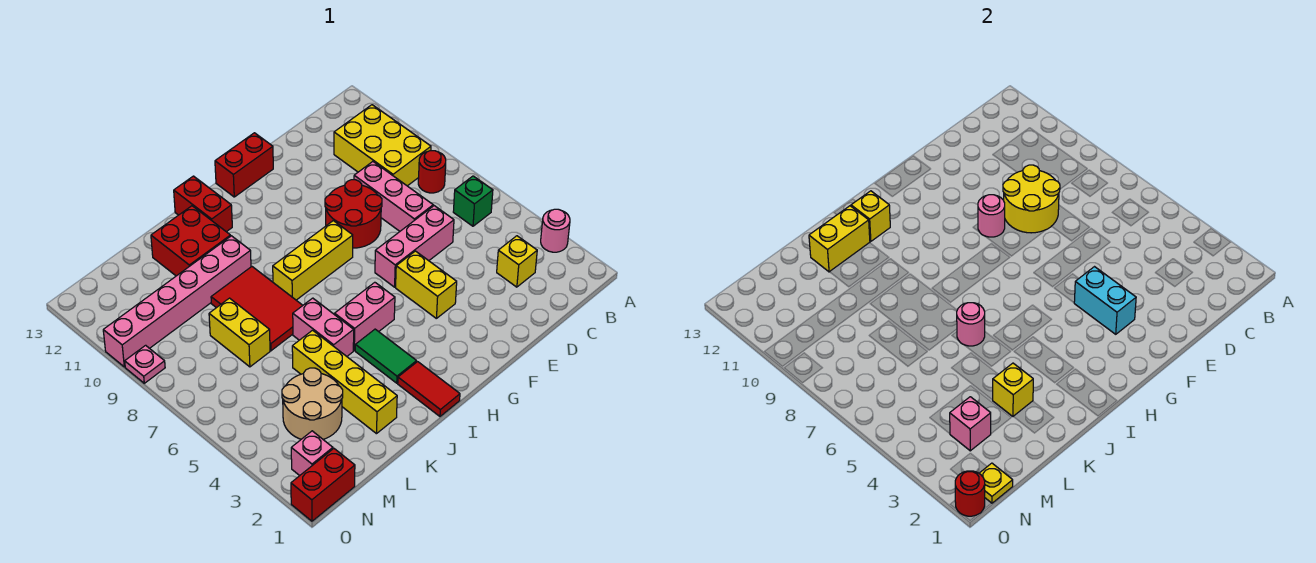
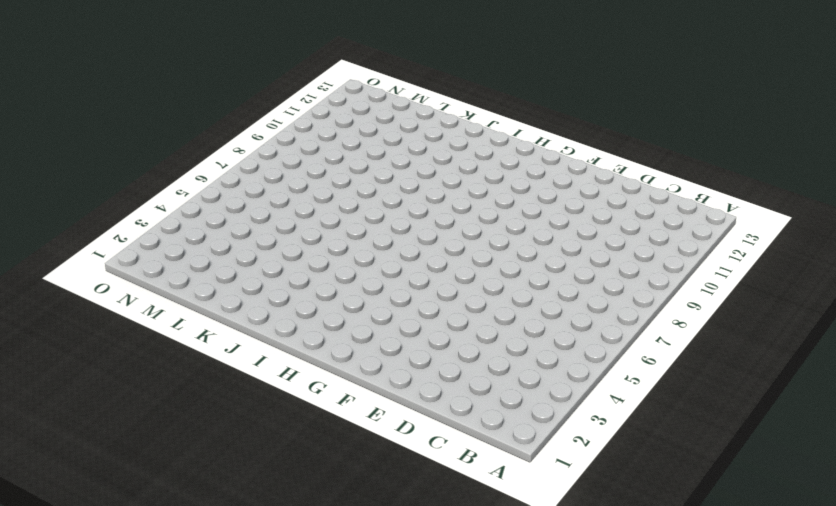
none -> pink 1x1 round brick [541,209,570,252]
none -> green 1x1 brick [453,176,493,226]
none -> red 1x1 round brick [418,151,446,193]
none -> yellow 2x3 brick [334,105,431,186]

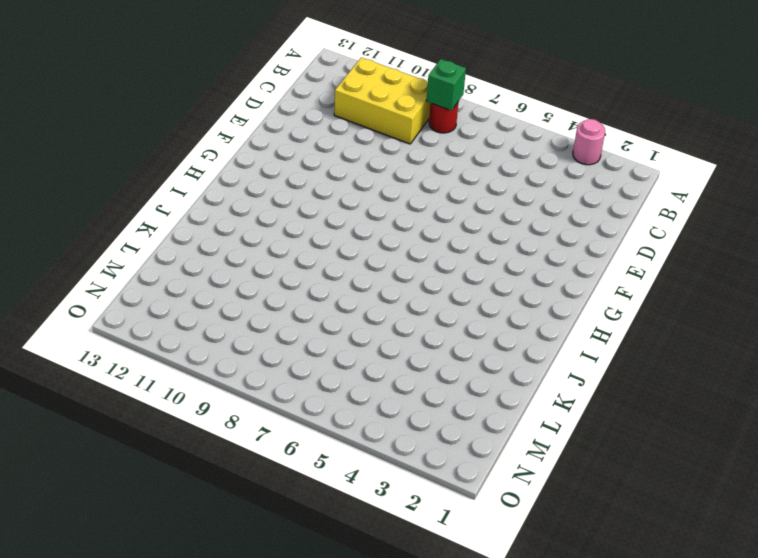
green 1x1 brick [426,59,466,111] -> green 1x1 brick moved to [453,176,493,226]
none -> yellow 1x1 brick [497,236,537,287]
none -> pink 1x3 brick [375,206,454,287]
none -> pink 1x3 brick [354,162,433,231]
none -> red 2x2 round brick [325,180,382,248]

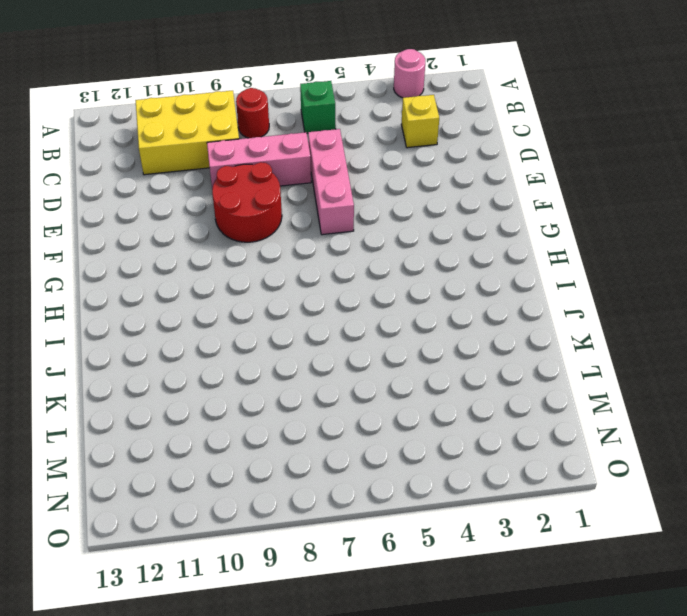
none -> yellow 1x2 brick [396,251,457,318]
none -> red 1x2 brick [215,133,273,197]
none -> yellow 1x3 brick [273,221,353,300]
none -> pink 1x2 brick [335,282,395,350]

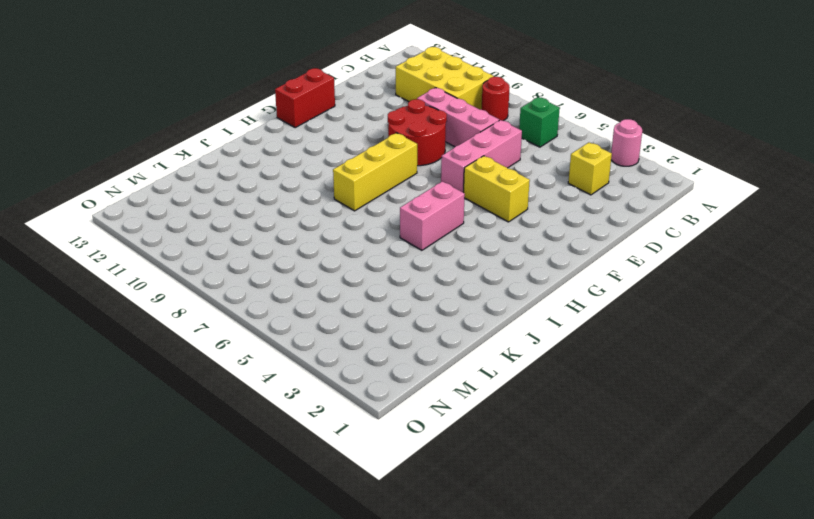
none -> red 1x2 tile [398,362,460,416]
none -> green 1x2 tile [355,329,417,383]
none -> red 1x2 brick [174,176,232,232]
none -> pink 1x2 brick [293,298,354,356]

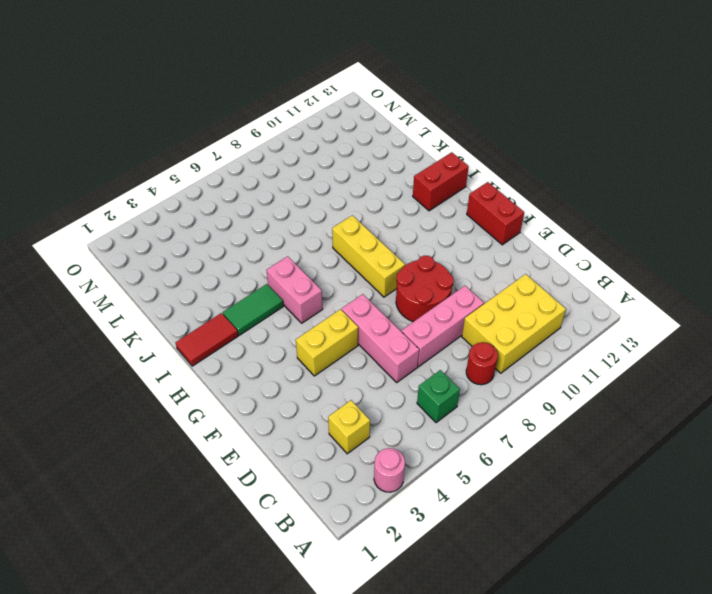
none -> pink 1x2 brick [293,298,354,356]
none -> red 2x3 tile [211,267,303,351]
none -> pink 1x6 brick [103,236,251,367]
none -> red 2x2 brick [151,206,231,276]

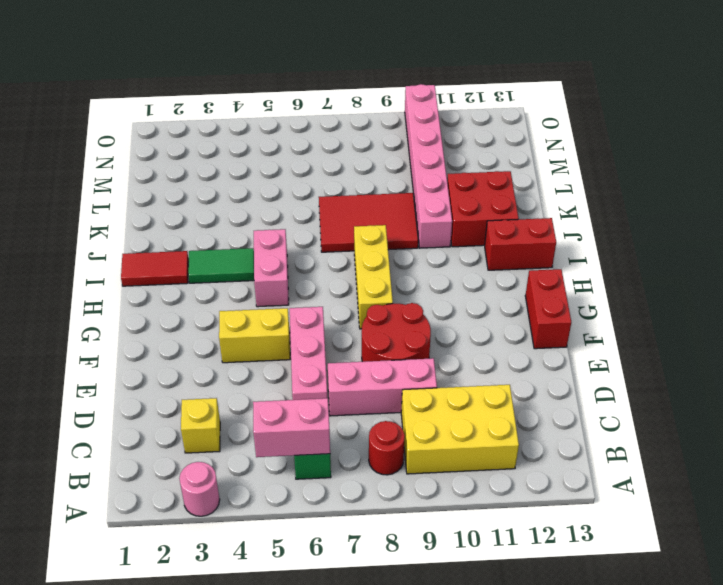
pink 1x2 brick [253,398,330,457] -> pink 1x2 brick moved to [293,298,354,356]
none -> yellow 1x4 brick [292,330,397,434]
none -> tan 2x2 round brick [282,368,343,439]
none -> yellow 1x2 brick [209,298,270,367]
none -> red 1x2 brick [291,449,355,521]

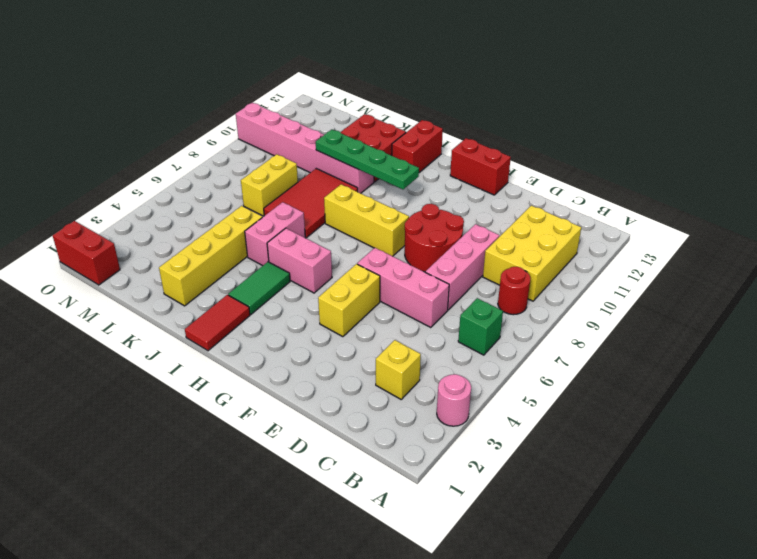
green 1x4 plate [316,130,419,189] -> none
none -> tan 2x2 round brick [282,368,343,439]
none -> pink 1x1 brick [291,431,333,476]
none -> pink 1x1 plate [125,345,165,383]
none -> yellow 2x2 round brick [1003,165,1060,233]

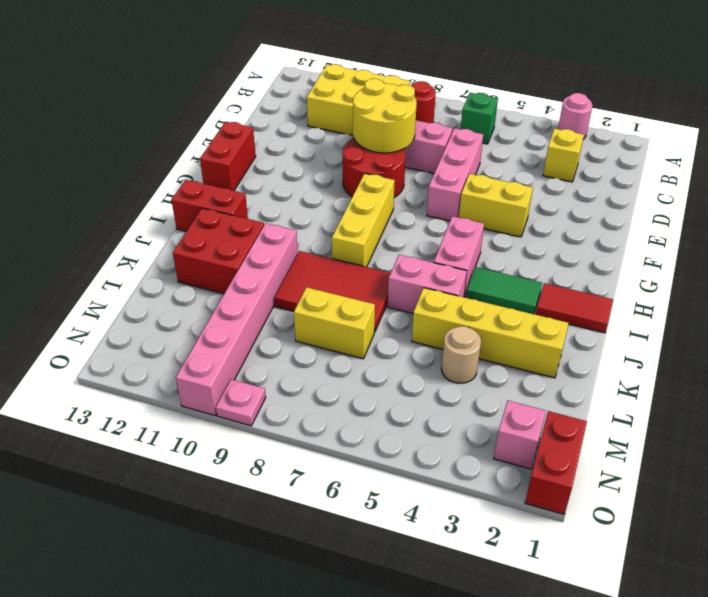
tan 1x1 round brick [441,326,481,383] -> tan 2x2 round brick [282,368,343,439]
none -> cyan 1x2 brick [1074,267,1136,334]
none -> pink 1x1 round brick [978,195,1005,237]
none -> yellow 1x1 brick [851,191,890,241]
none -> pink 1x1 round brick [957,303,985,346]

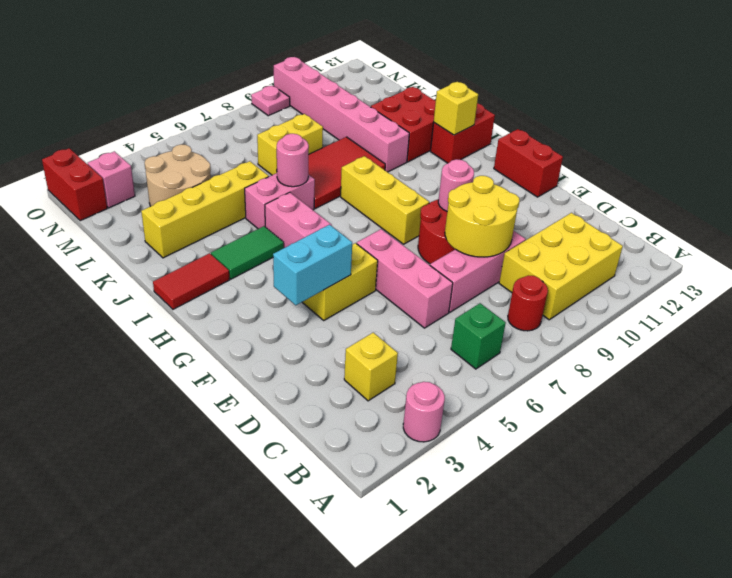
none -> yellow 1x2 brick [809,206,870,272]
none -> yellow 1x1 brick [993,363,1033,416]
none -> pink 1x1 brick [950,397,991,451]
none -> yellow 1x1 plate [979,463,1013,503]

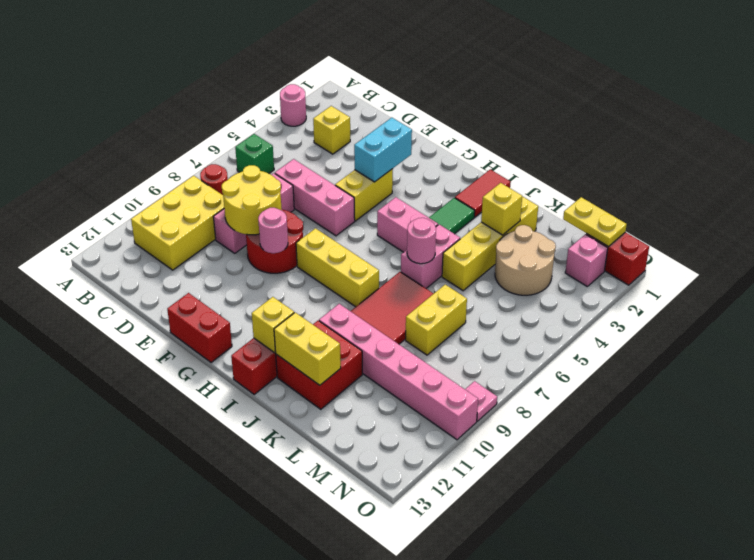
yellow 1x2 plate [563,197,627,247] -> yellow 1x1 plate [979,463,1013,503]
none -> pink 1x1 brick [950,397,991,451]
none -> red 1x1 round brick [955,471,985,516]

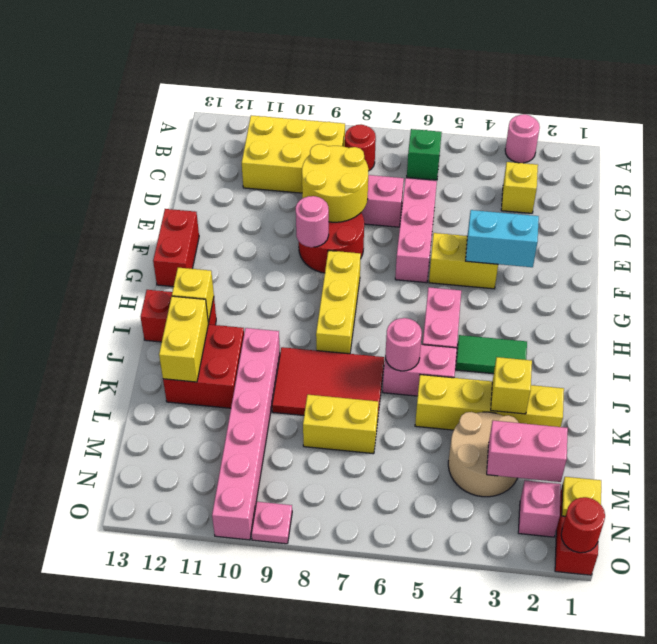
pink 1x2 brick [487,421,568,482] -> pink 1x1 brick [950,397,991,451]
none -> red 1x2 tile [398,362,460,416]

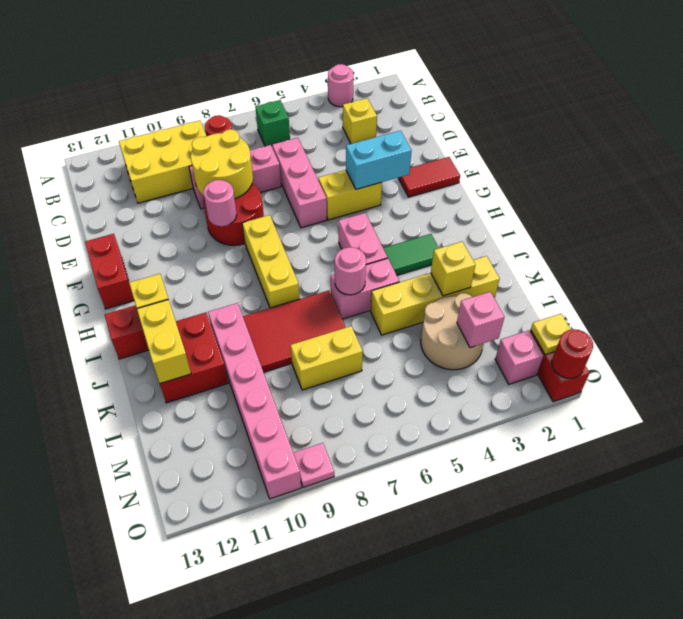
red 1x2 tile [398,157,460,197] -> red 1x2 tile moved to [398,362,460,416]

